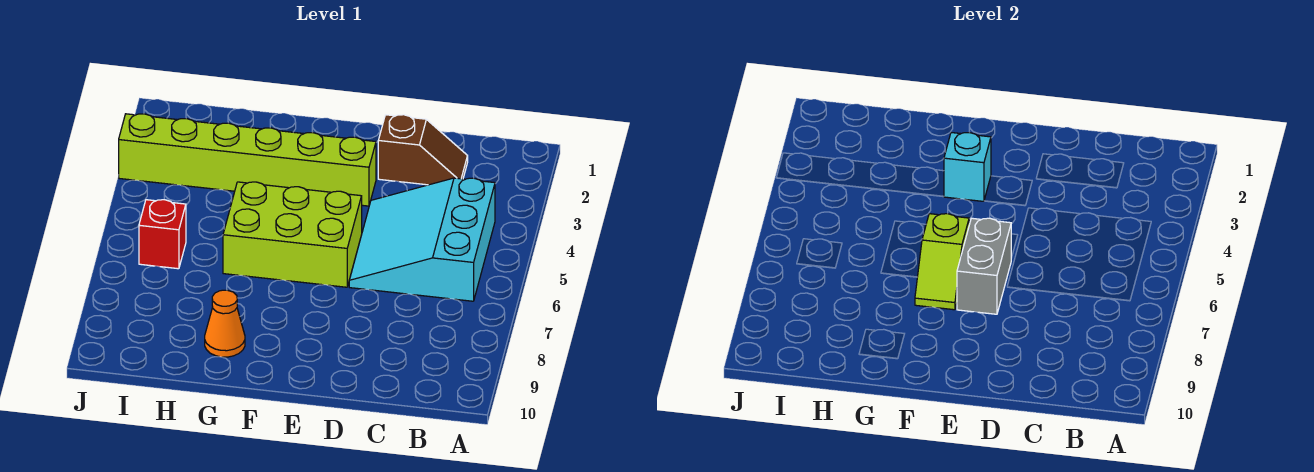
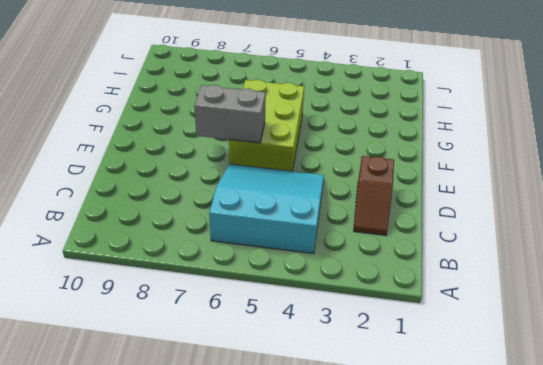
none -> lime 1x6 brick [119,114,376,206]
none -> orange 1x1 cone [205,290,245,357]

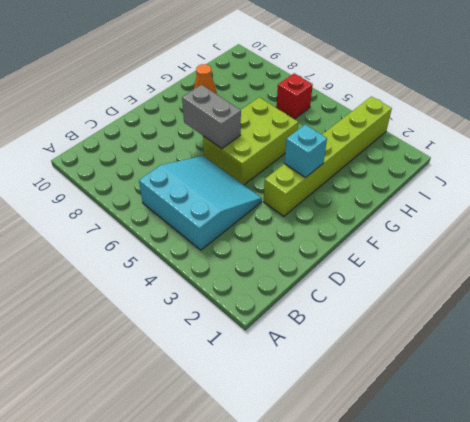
none -> brown 1x2 slope [378,115,468,185]
none -> lime 1x2 slope [915,214,969,310]

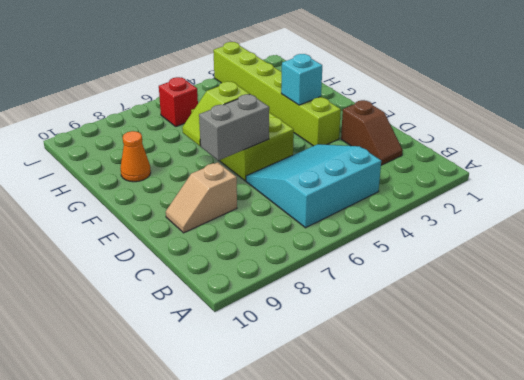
tan 1x2 slope [166,162,237,233] -> none

